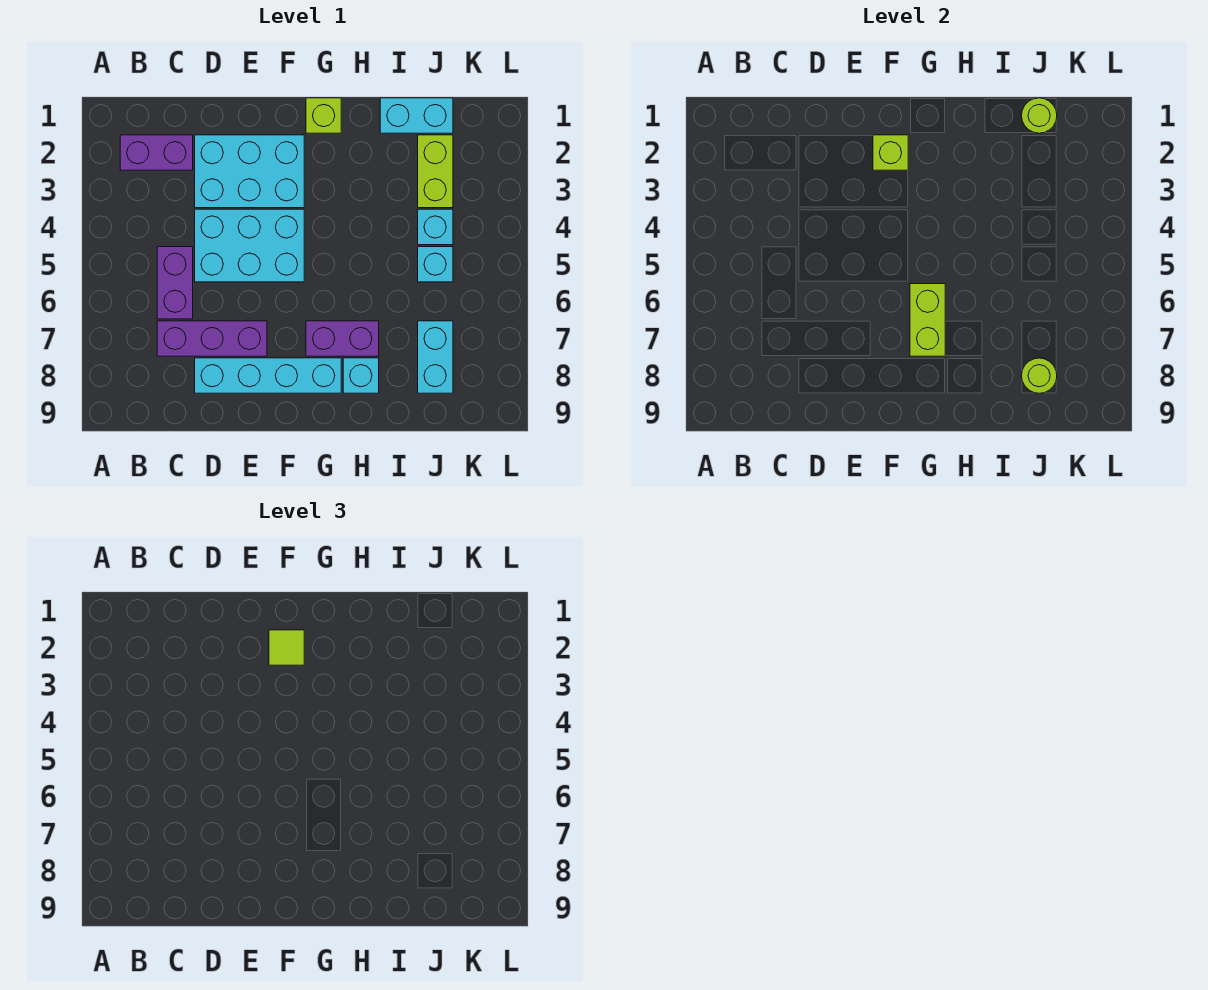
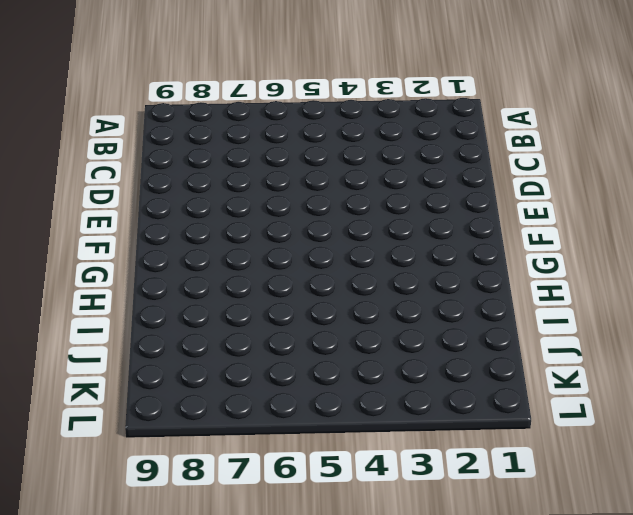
none -> purple 1x2 brick [120,135,193,170]
none -> purple 1x2 brick [157,247,193,319]
none -> purple 1x3 brick [157,321,267,356]

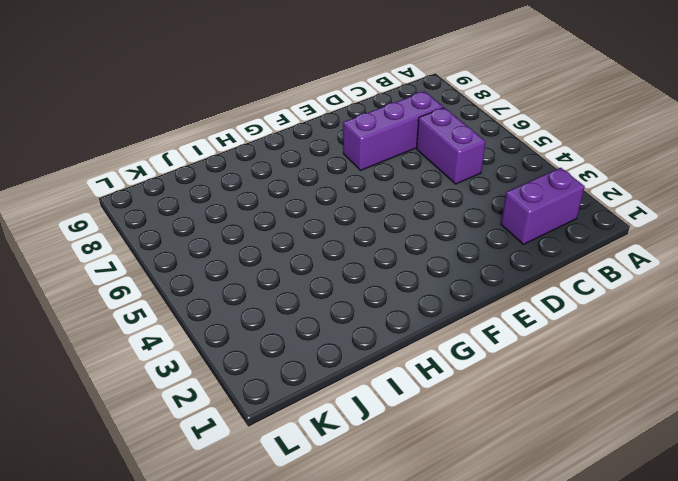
none -> cyan 2x3 brick [195,135,304,208]
none -> cyan 2x3 brick [195,209,304,282]
none -> cyan 1x4 brick [195,358,341,393]

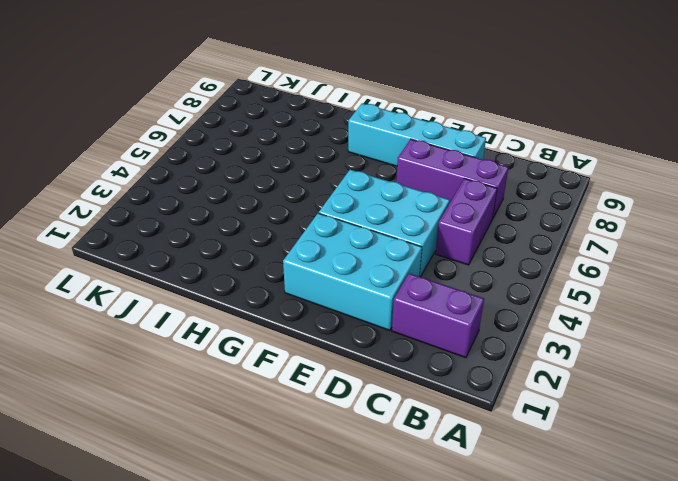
none -> lime 1x1 brick [306,98,341,133]
none -> purple 1x2 brick [306,321,379,356]
none -> cyan 1x1 brick [343,358,379,393]

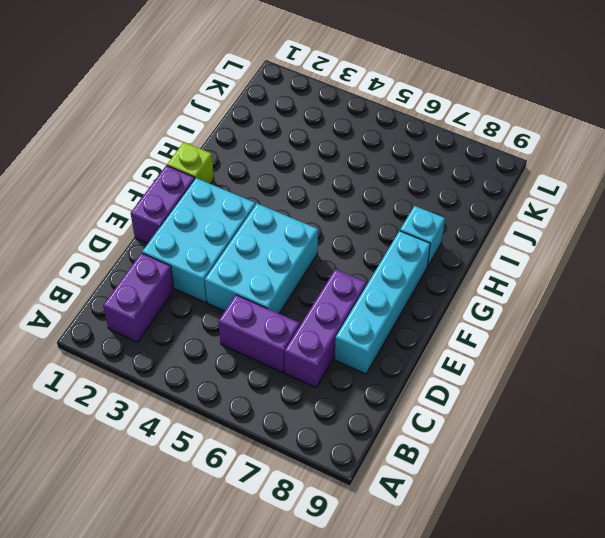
purple 1x2 brick [131,166,195,243] -> purple 1x2 brick moved to [306,321,379,356]
none -> cyan 1x2 brick [380,98,453,133]
none -> lime 1x2 brick [418,135,453,208]
none -> cyan 1x1 brick [418,209,453,245]

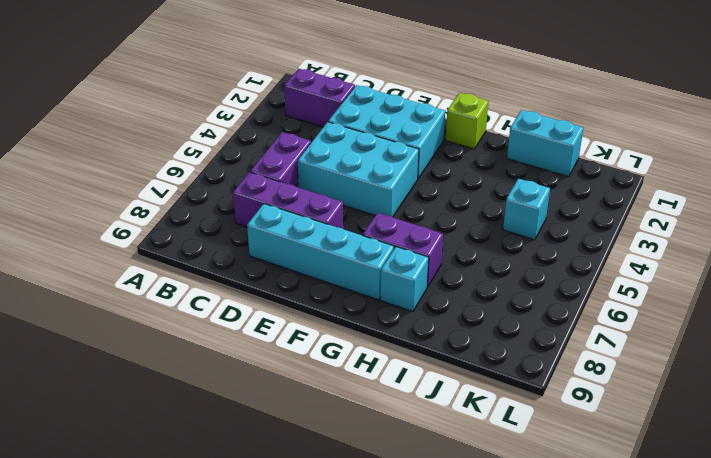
none -> lime 1x2 brick [418,135,453,208]
none -> cyan 1x1 brick [418,247,453,282]
none -> cyan 1x2 brick [418,321,453,393]

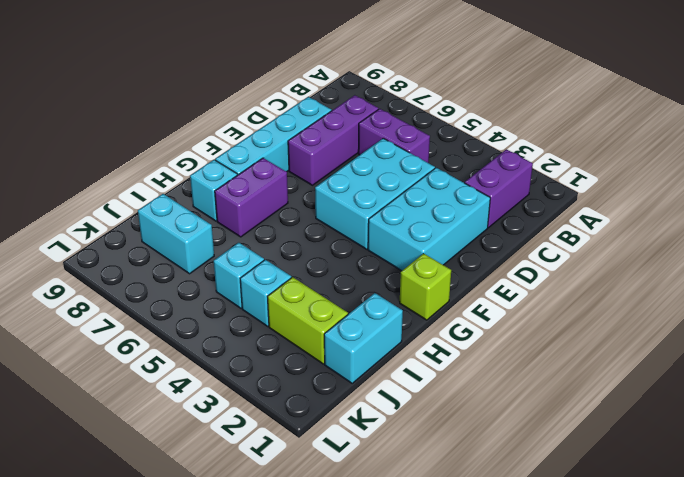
none -> lime 1x1 brick [873,135,908,170]
none -> lime 1x2 brick [910,284,945,356]
none -> lime 1x1 round brick [1022,98,1057,133]

